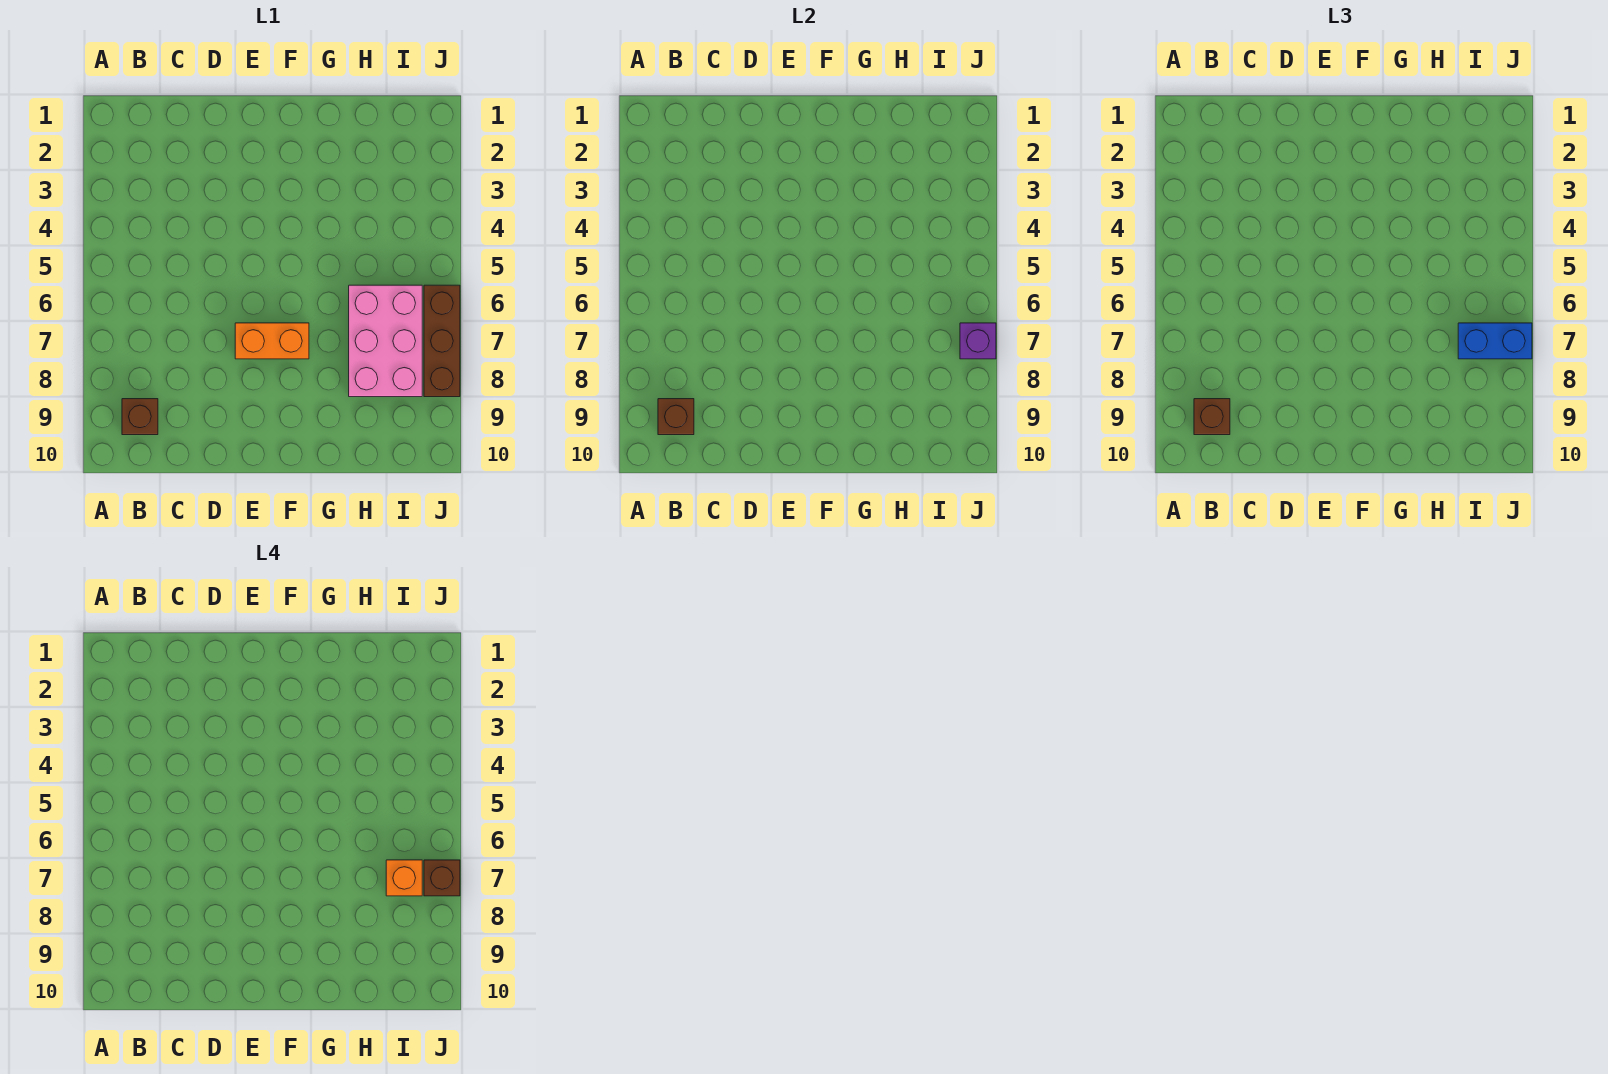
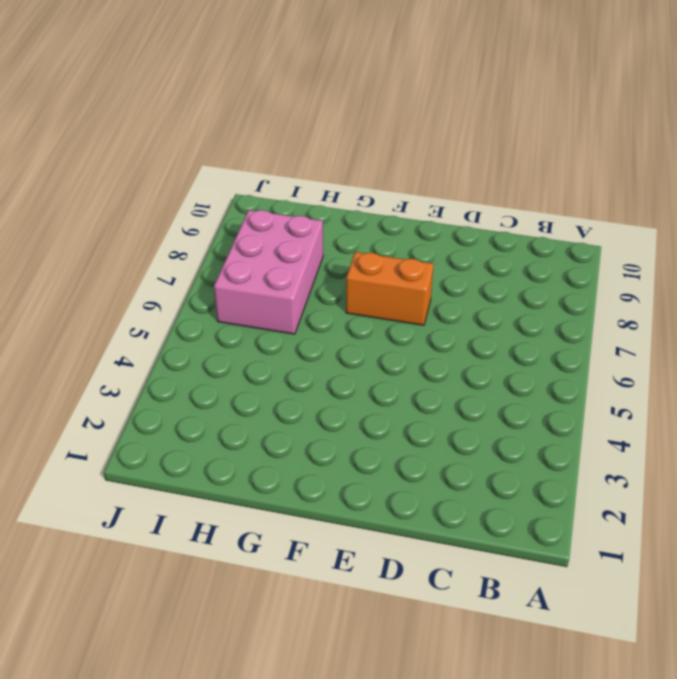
none -> brown 1x1 brick [122,399,158,435]
none -> brown 1x3 brick [424,285,460,397]

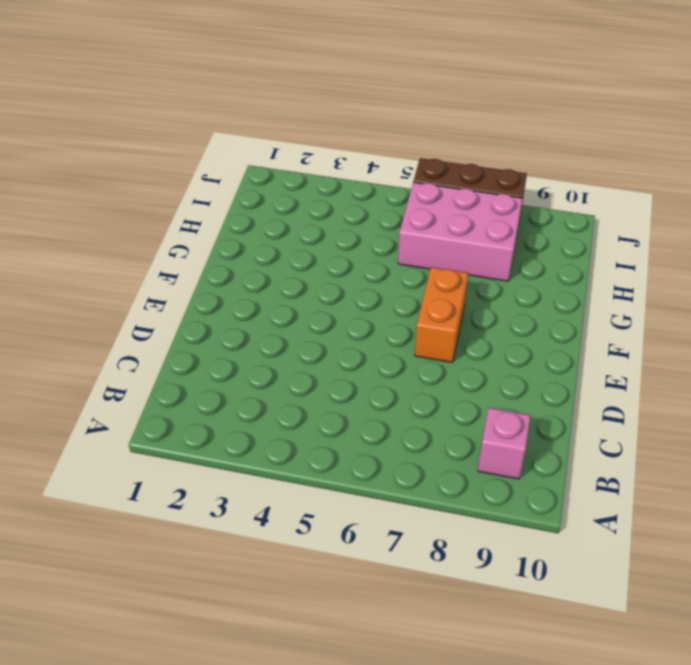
pink 1x1 brick [478,407,531,479] -> brown 1x1 brick [122,399,158,435]
none -> brown 1x1 brick [658,399,694,435]
none -> purple 1x1 brick [960,323,996,359]

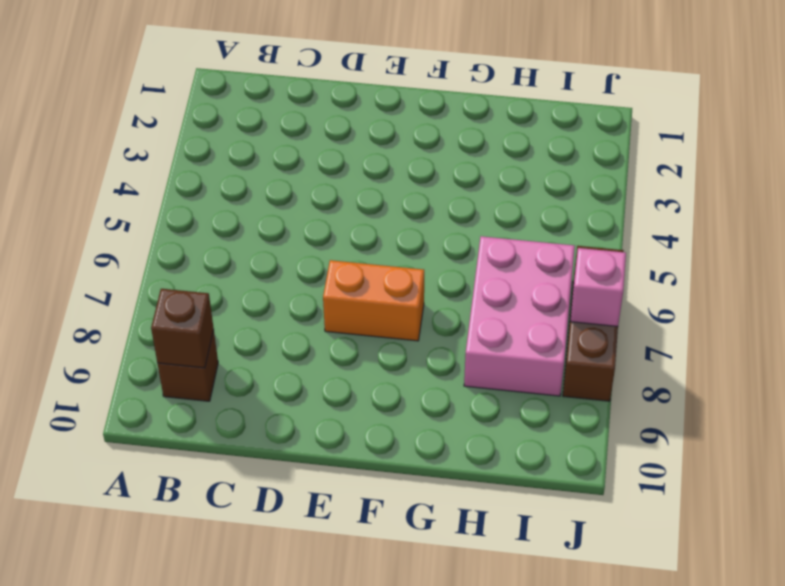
pink 1x1 brick [570,248,626,326] -> purple 1x1 brick [960,323,996,359]
none -> brown 1x1 brick [1194,399,1230,435]
none -> blue 1x2 brick [1458,323,1532,359]

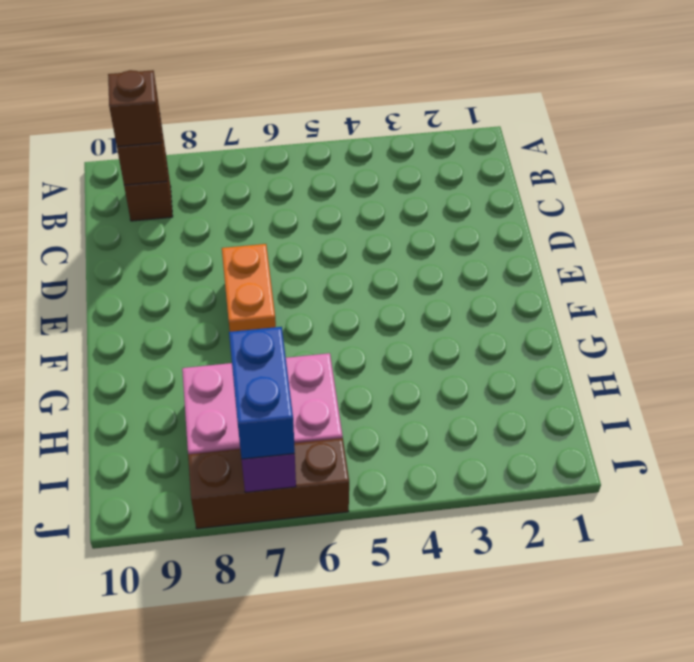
none -> orange 1x1 brick [386,860,422,896]
none -> brown 1x1 brick [424,860,460,896]

